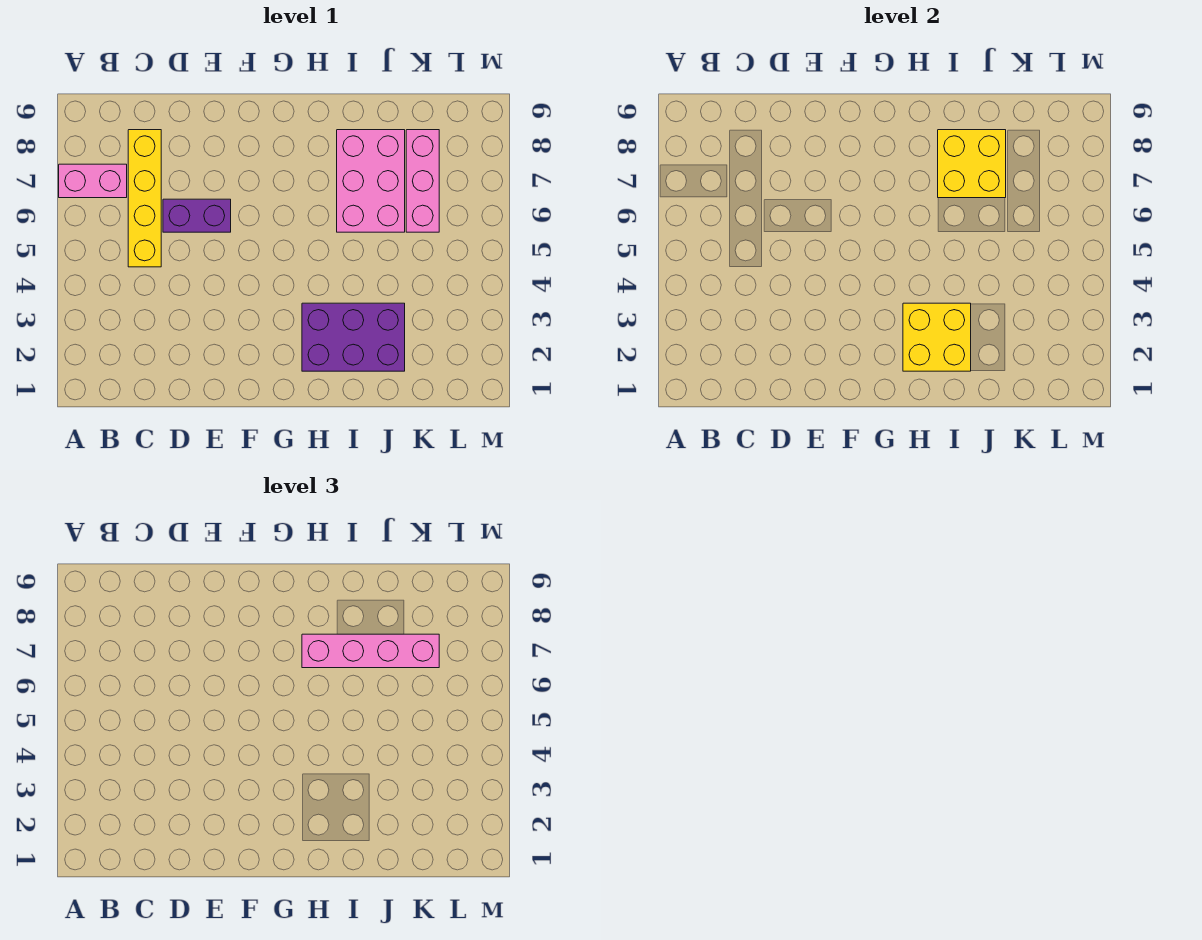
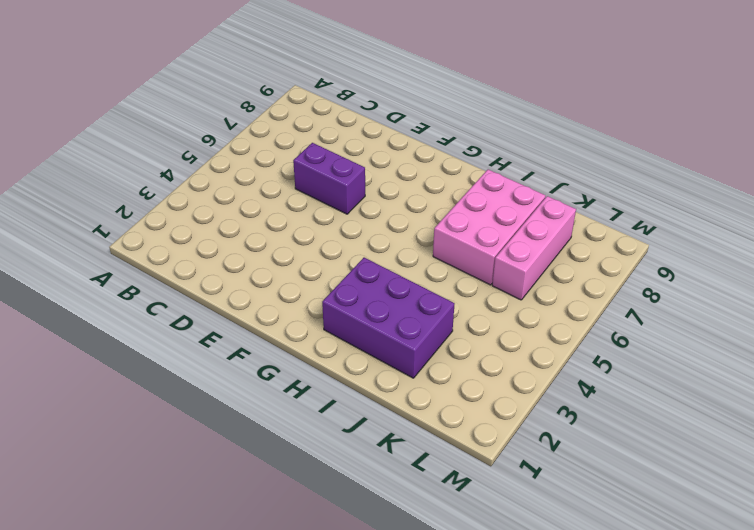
none -> pink 1x2 brick [59,164,127,198]
none -> yellow 1x4 brick [128,130,161,267]

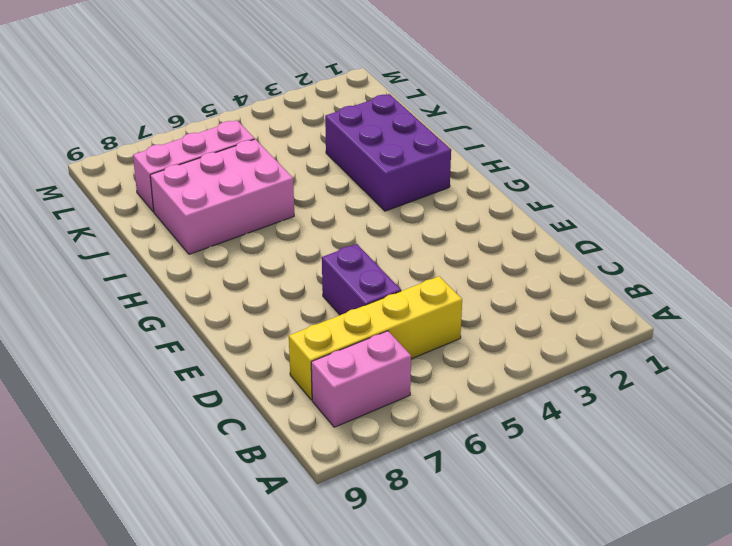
pink 1x2 brick [311,331,411,427] -> pink 1x2 brick turned to [59,164,127,198]
none -> yellow 2x2 brick [903,303,971,371]
none -> yellow 2x2 brick [938,130,1006,198]

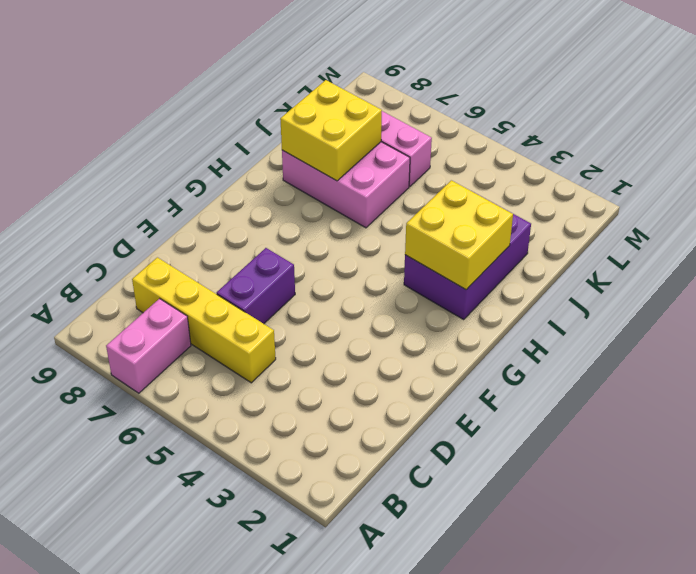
none -> pink 1x4 brick [302,634,439,668]

